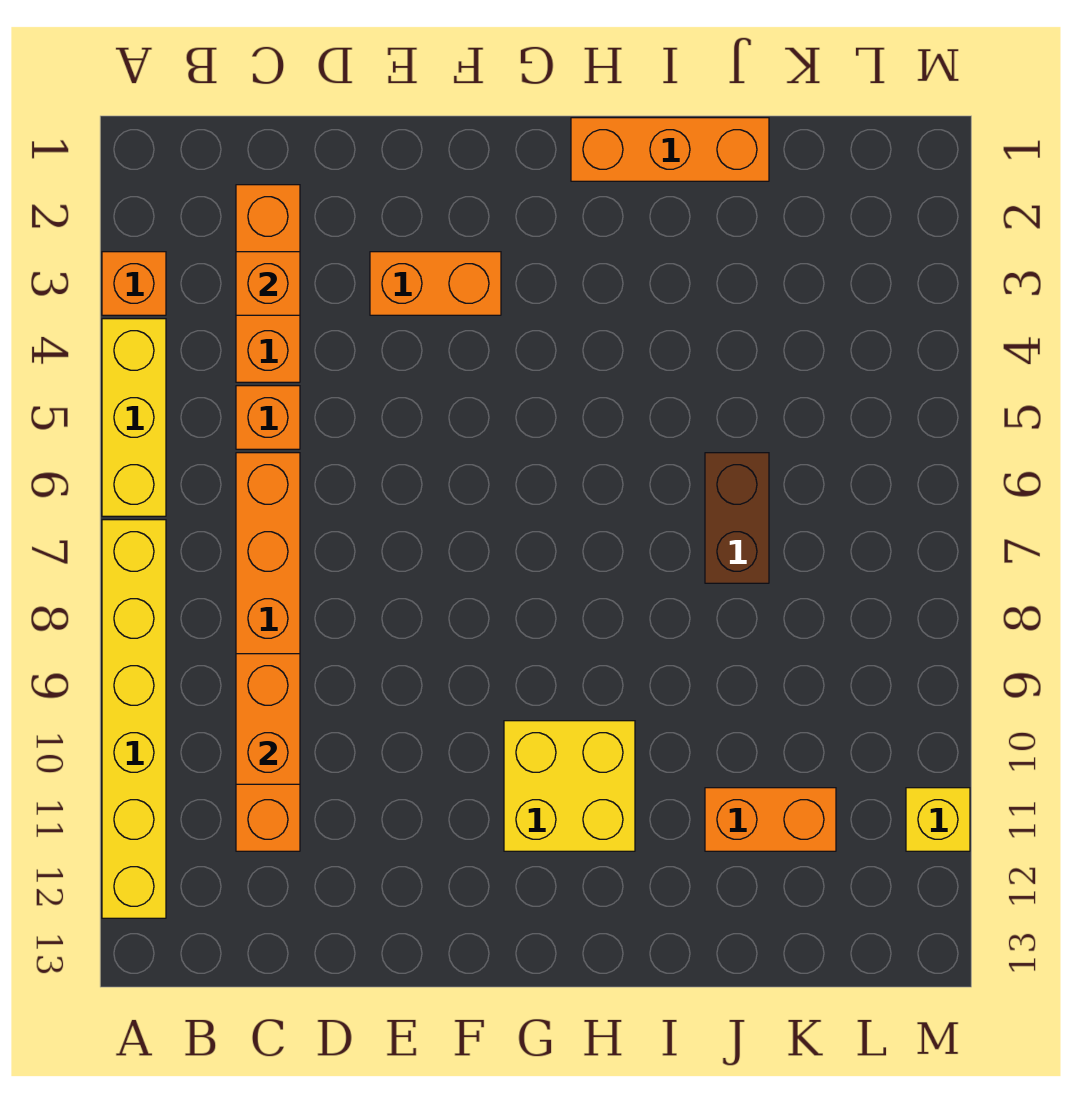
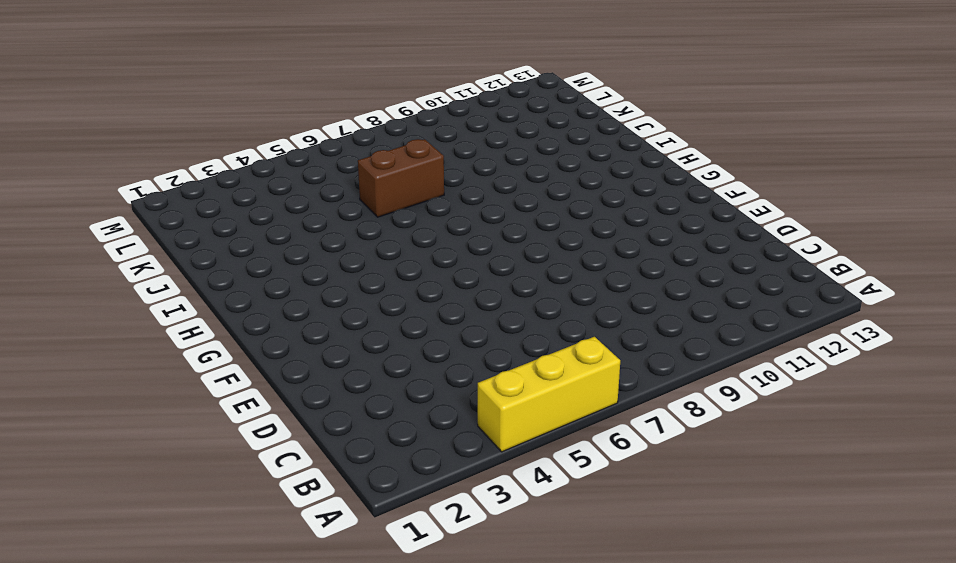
none -> orange 1x1 brick [102,252,166,315]
none -> yellow 1x6 brick [102,520,166,918]
none -> orange 1x3 brick [236,185,300,382]

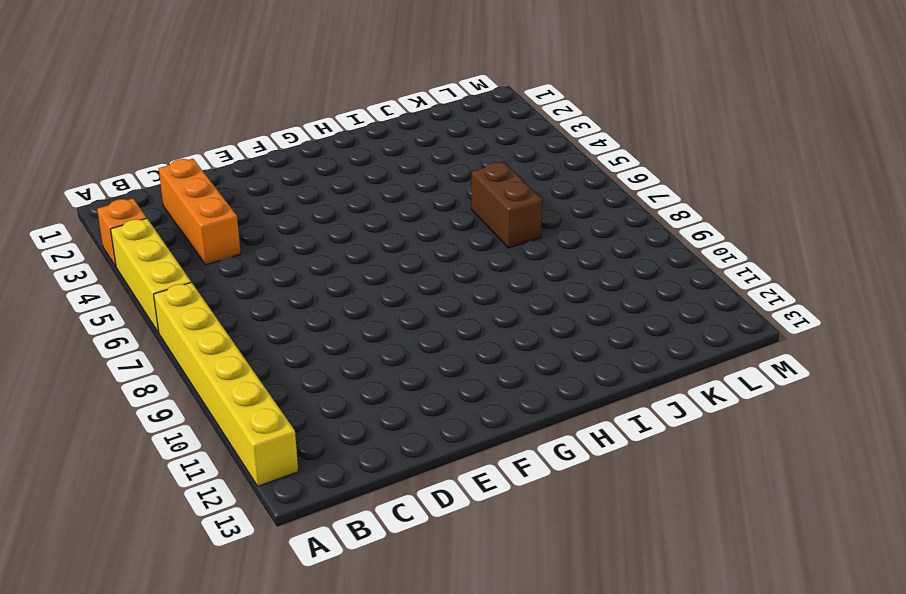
none -> orange 1x1 brick [236,386,300,449]
none -> orange 1x6 brick [236,453,300,851]
none -> orange 1x2 brick [370,252,501,315]

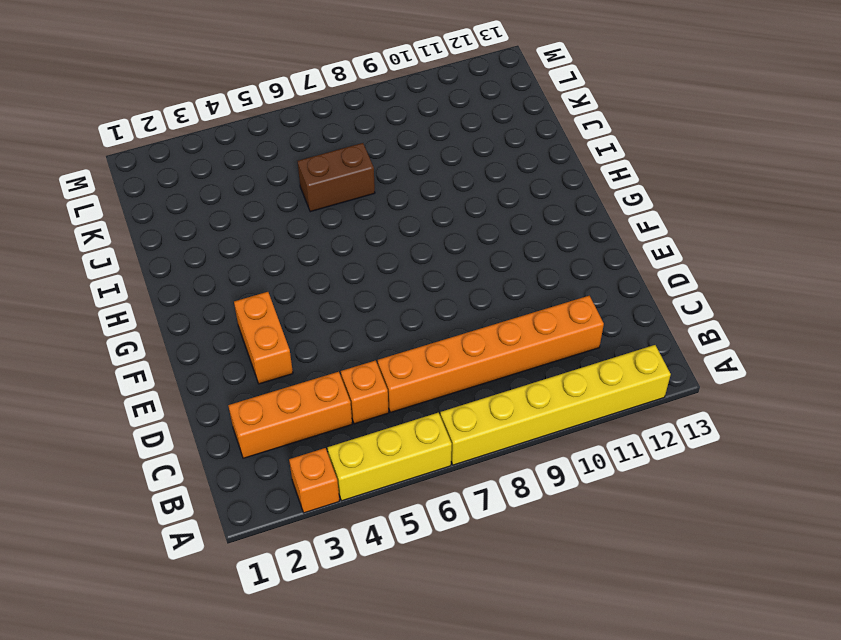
none -> yellow 2x2 brick [504,721,635,851]
none -> orange 1x3 brick [571,118,769,181]
none -> orange 1x2 brick [705,788,836,851]

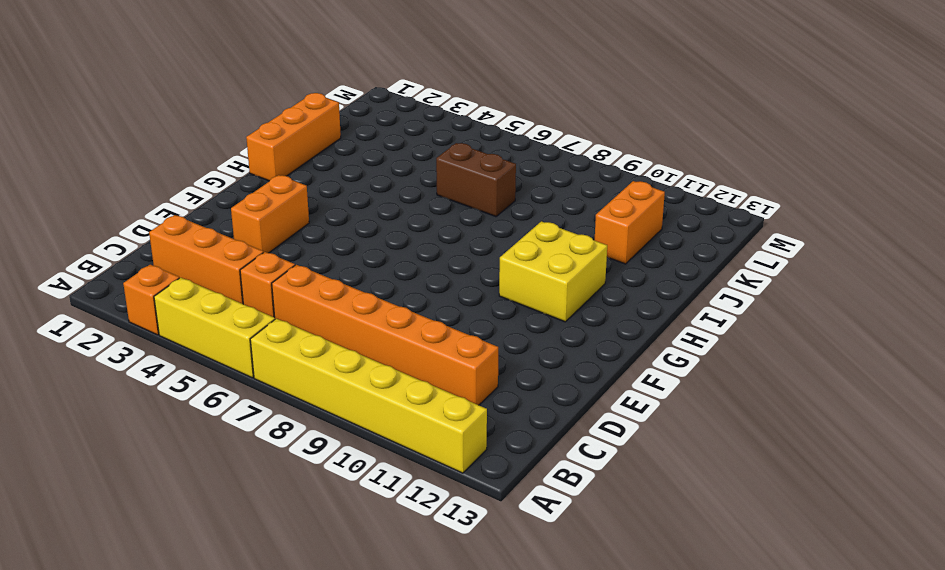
none -> yellow 1x1 brick [906,788,970,851]
none -> orange 1x1 brick [236,252,300,315]
none -> orange 1x2 brick [236,654,300,784]

